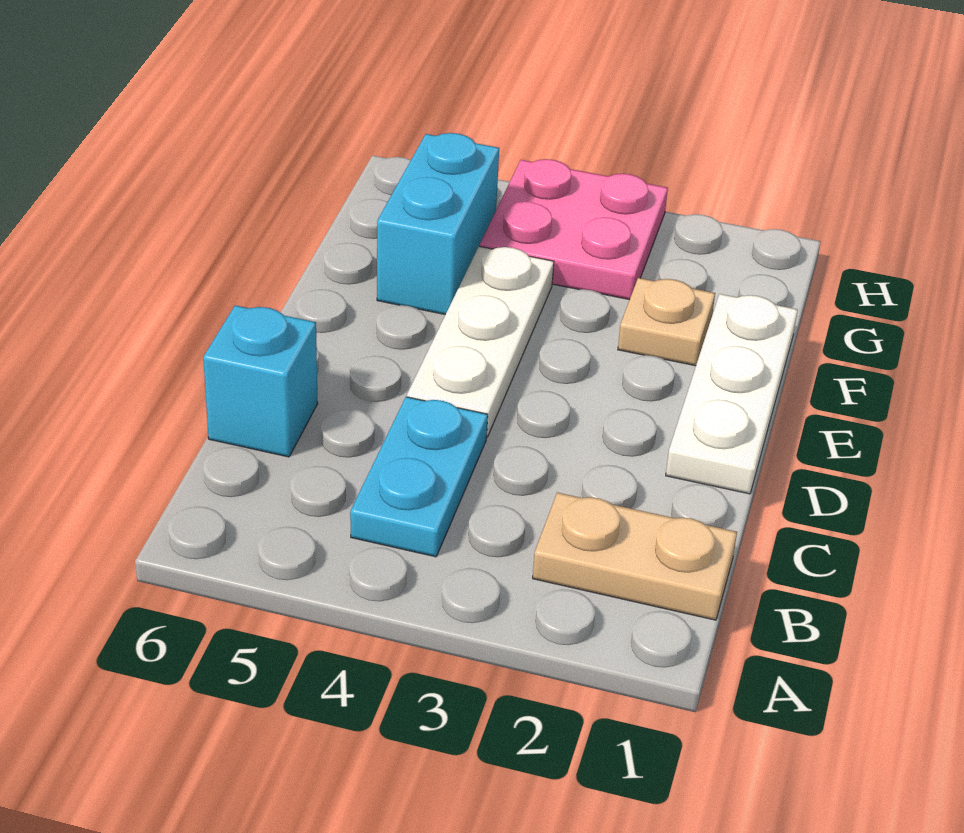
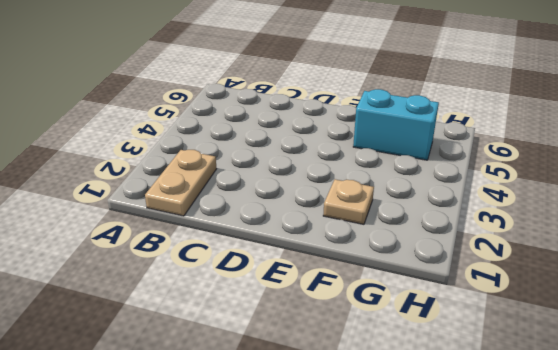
none -> cyan 1x2 plate [350,397,488,557]
none -> cyan 1x1 brick [203,305,318,457]

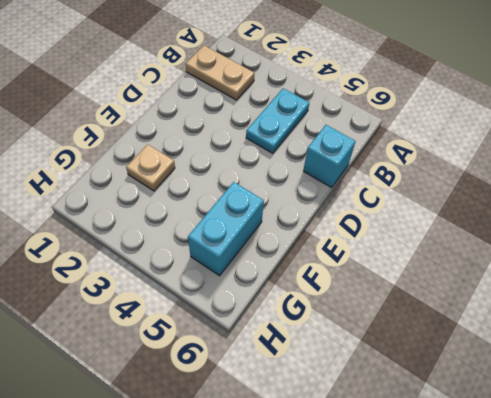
none -> white 1x3 plate [666,294,798,494]
none -> white 1x3 plate [407,246,554,437]

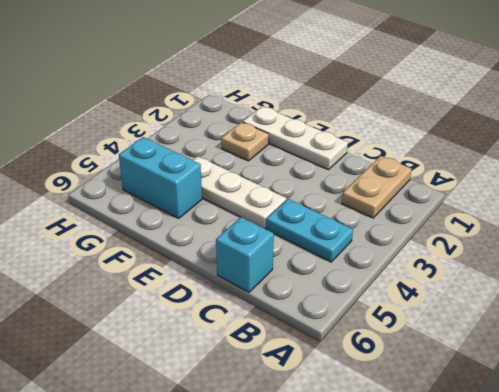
none -> pink 2x2 plate [480,159,668,300]

